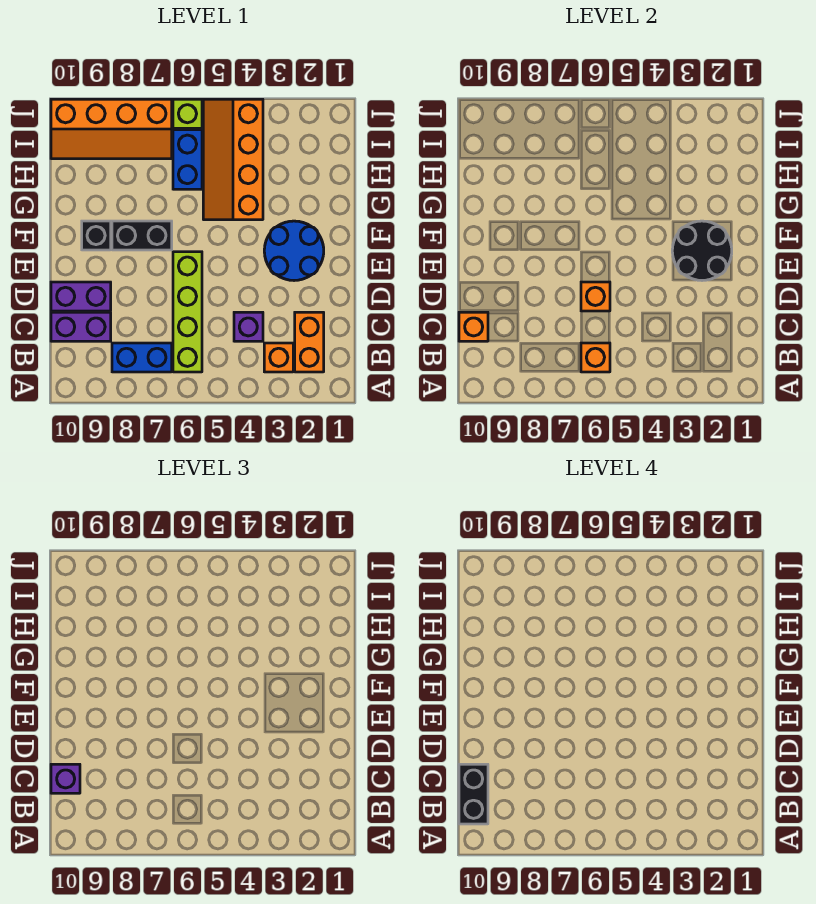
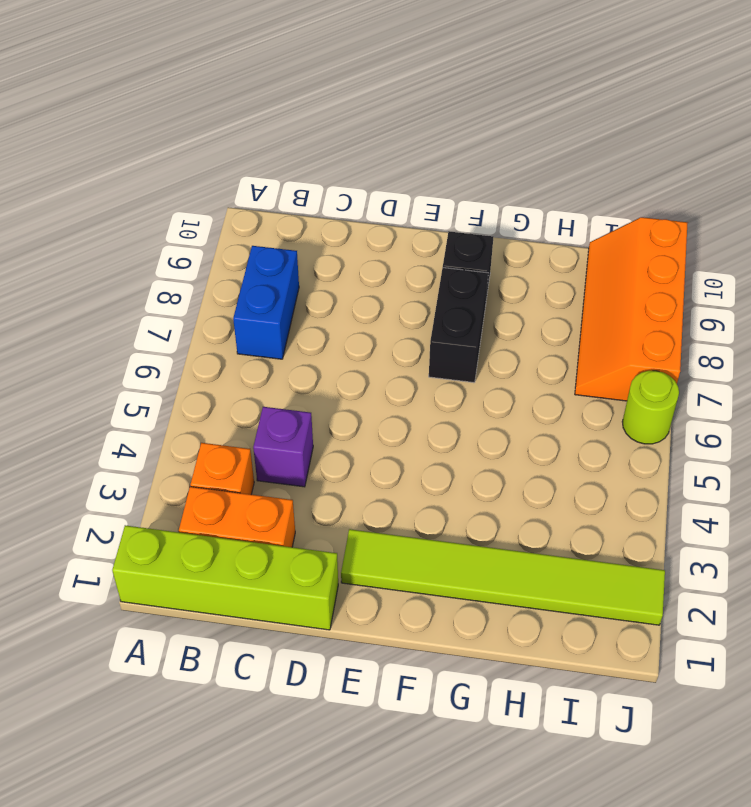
lime 1x4 brick [112,525,338,630] -> lime 1x4 brick moved to [173,252,202,372]
lime 1x6 tile [341,529,665,625] -> blue 2x2 round brick [264,221,324,281]
lime 1x1 round brick [622,371,679,444] -> lime 1x1 brick [173,99,202,128]
none -> purple 1x2 brick [51,312,111,341]
none -> purple 1x2 brick [51,282,111,311]
none -> orange 2x4 slope [203,99,263,220]

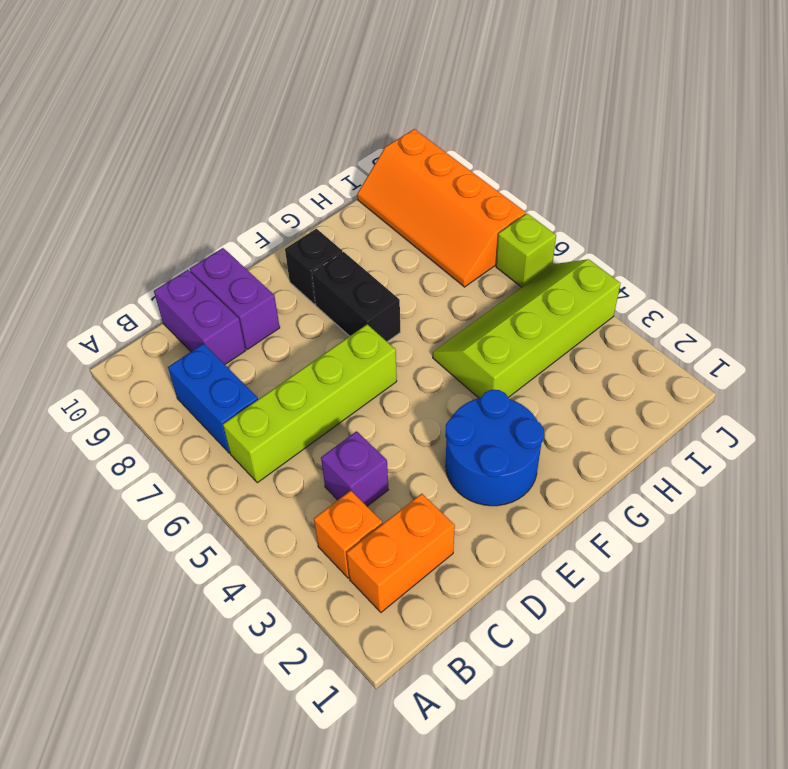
lime 2x4 slope [433,259,621,398] -> orange 2x4 slope [203,99,263,220]
none -> blue 1x2 brick [173,130,202,189]
none -> orange 1x1 brick [581,343,610,372]
none -> orange 1x1 brick [459,312,488,341]

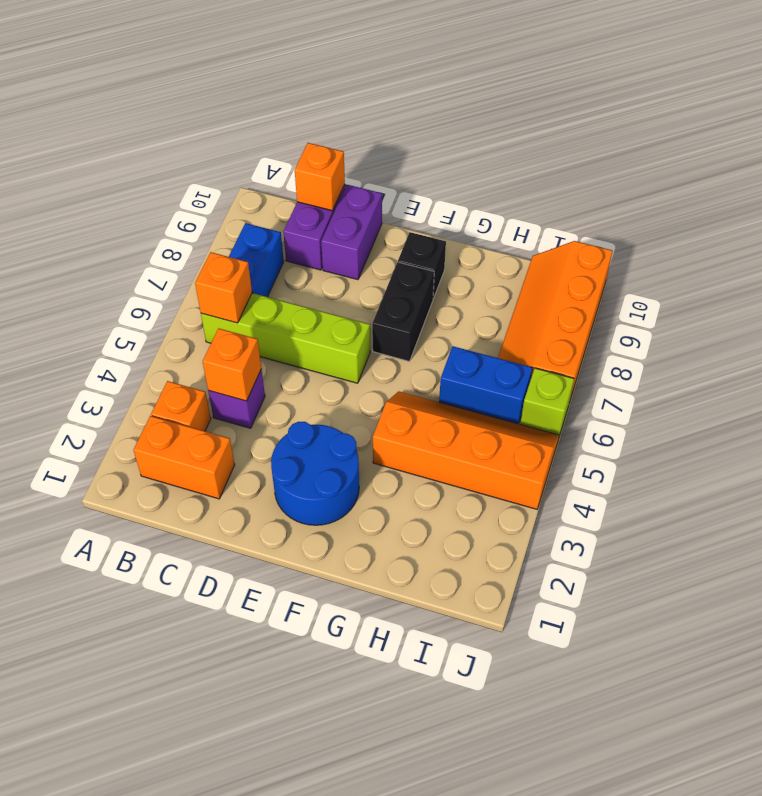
orange 1x1 brick [203,328,261,401] -> orange 1x1 brick moved to [581,282,610,311]
none -> black 2x2 round brick [672,221,732,281]
none -> purple 1x1 brick [51,764,80,793]
none -> black 1x2 brick [459,764,488,824]

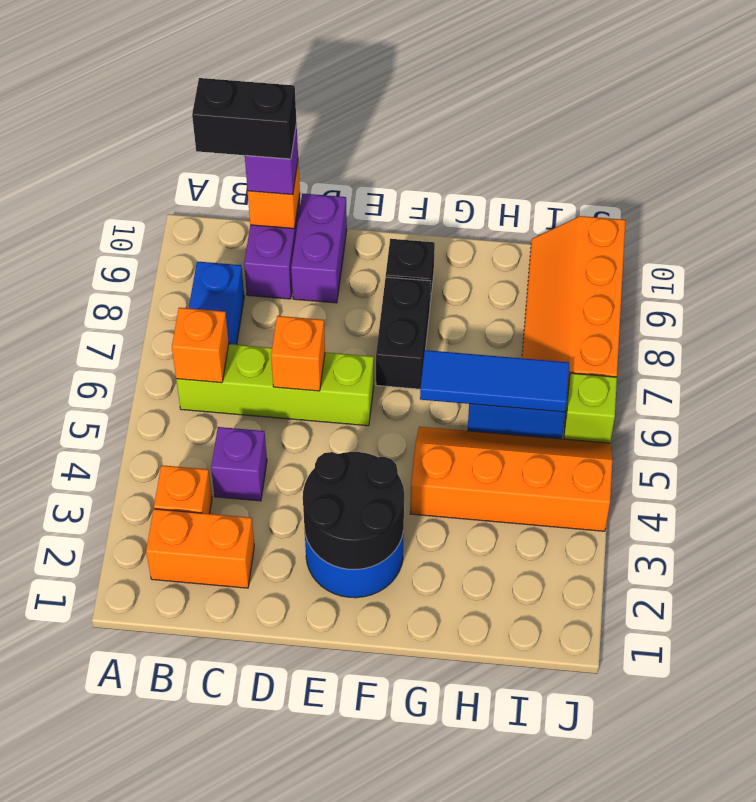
blue 1x3 tile [420,350,569,412] -> none

